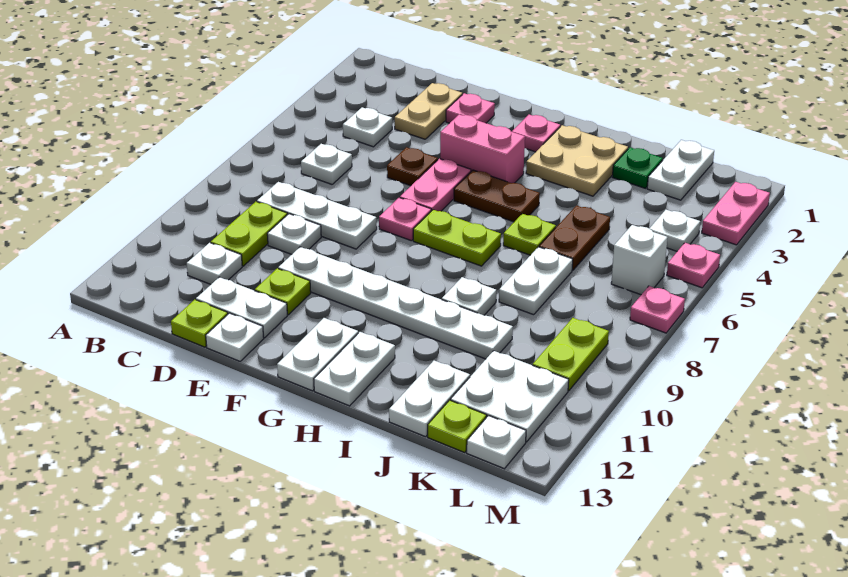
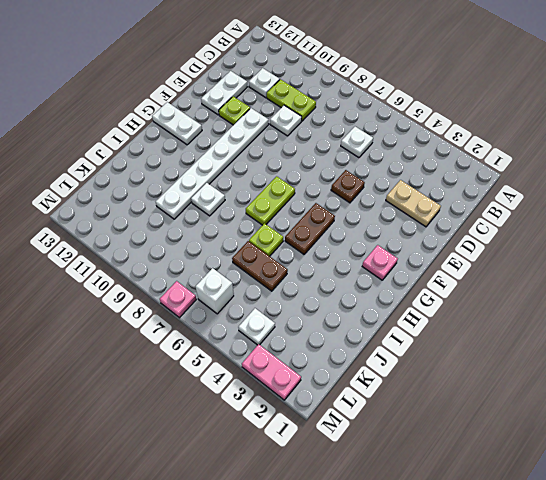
none -> white 1x1 plate [343,107,392,147]
none -> white 1x3 plate [257,182,377,249]
none -> lime 1x1 plate [171,300,228,347]
none -> pink 1x1 plate [446,93,495,123]

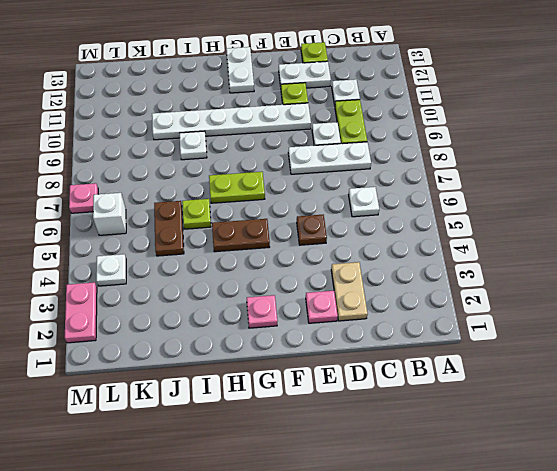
none -> white 1x1 plate [343,107,392,147]
none -> white 1x1 plate [206,313,264,361]
none -> pink 1x2 brick [440,114,525,183]
none -> pink 1x2 plate [400,159,471,211]

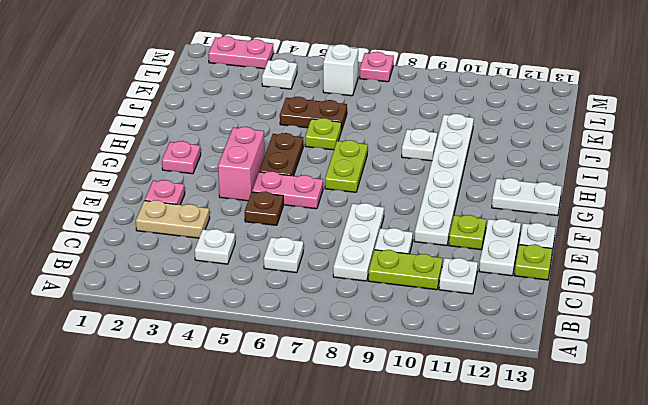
none -> pink 1x1 plate [379,198,431,241]
none -> tan 2x2 plate [526,125,628,196]
none -> white 1x2 plate [314,332,395,406]
none -> green 1x1 plate [613,147,663,188]

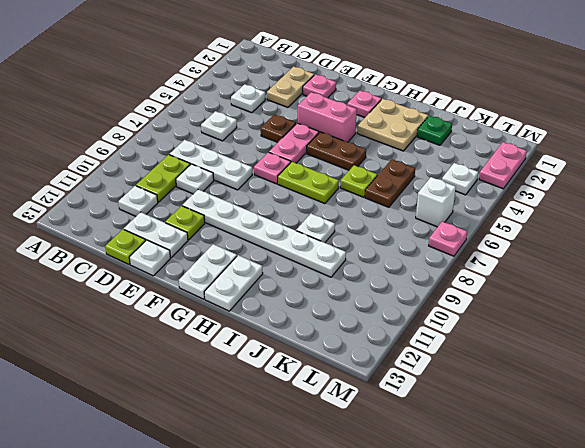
none -> white 1x2 plate [499,247,573,315]
none -> white 1x2 plate [389,361,470,437]
none -> white 1x2 plate [647,140,714,200]
none -> white 2x2 plate [451,351,569,442]

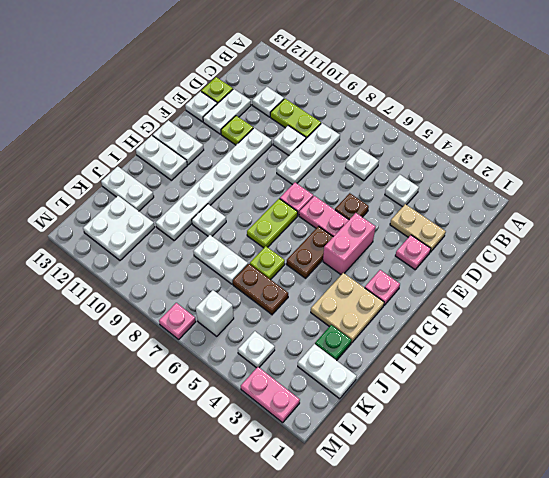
none -> lime 1x1 plate [428,400,487,452]
none -> lime 1x2 plate [533,318,609,391]
none -> white 1x1 plate [467,416,526,469]
none -> pink 1x1 plate [667,243,720,288]

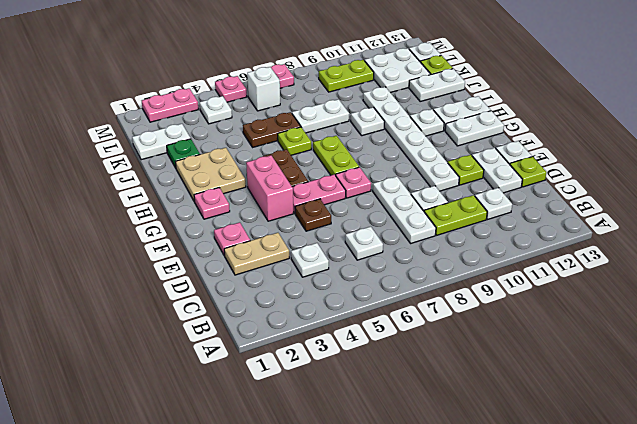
white 1x1 plate [410,109,444,136] -> none

